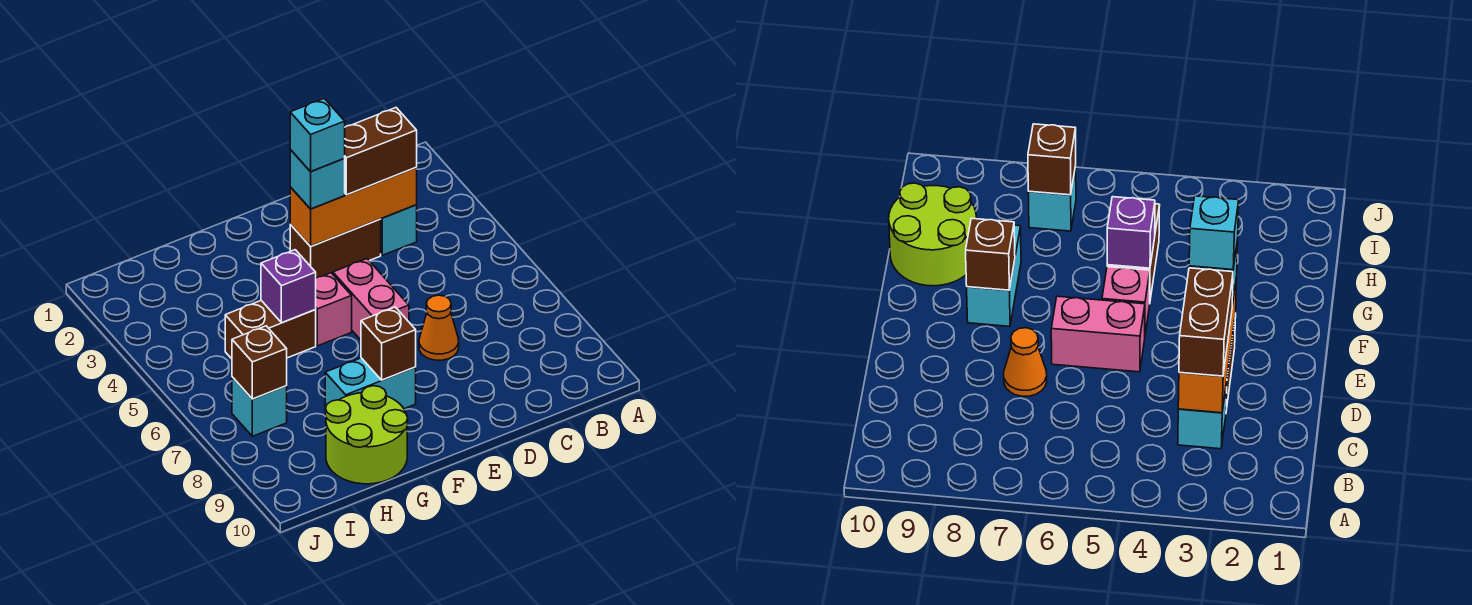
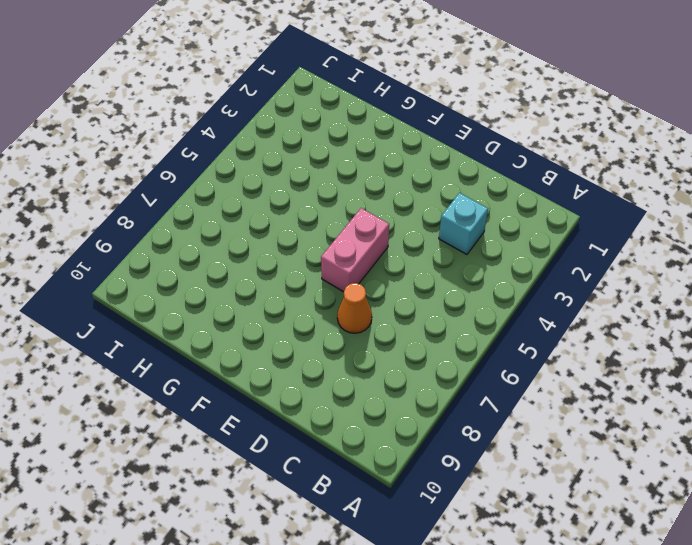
none -> brown 1x2 brick [290,219,381,278]
none -> pink 1x1 brick [316,273,352,346]
none -> cyan 1x2 brick [325,358,416,409]

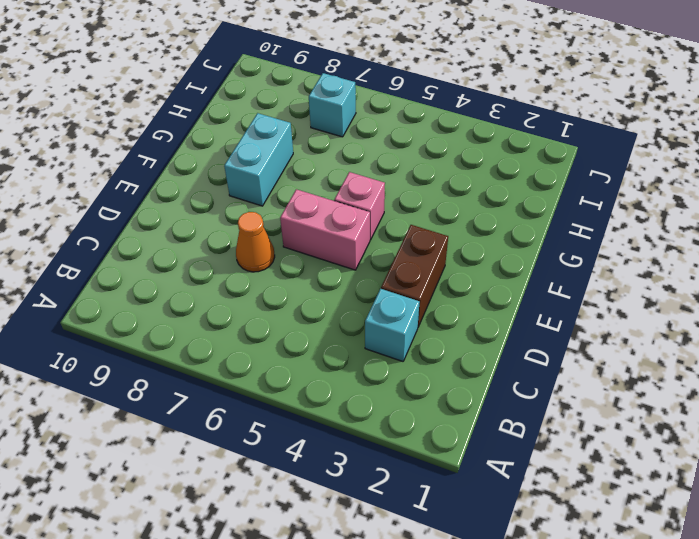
none -> brown 1x2 brick [225,301,316,359]
none -> lime 2x2 round brick [325,386,408,484]
none -> orange 1x3 brick [290,168,417,246]

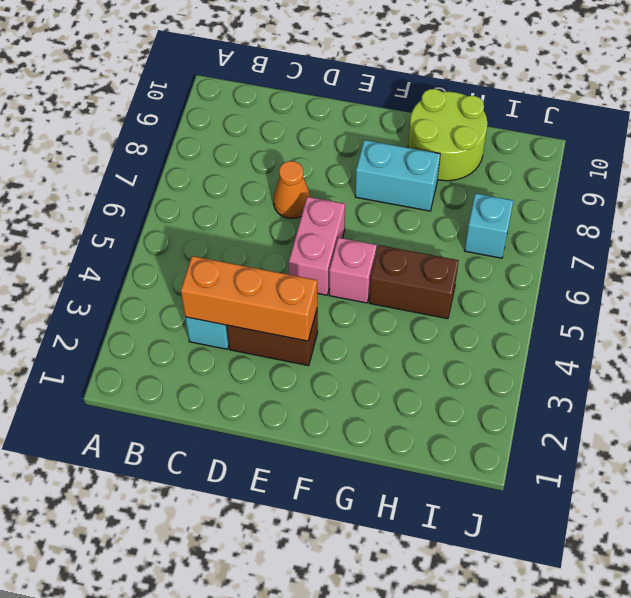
none -> brown 1x1 brick [361,307,416,380]
none -> purple 1x1 brick [261,250,316,323]
none -> brown 1x1 brick [232,326,287,399]

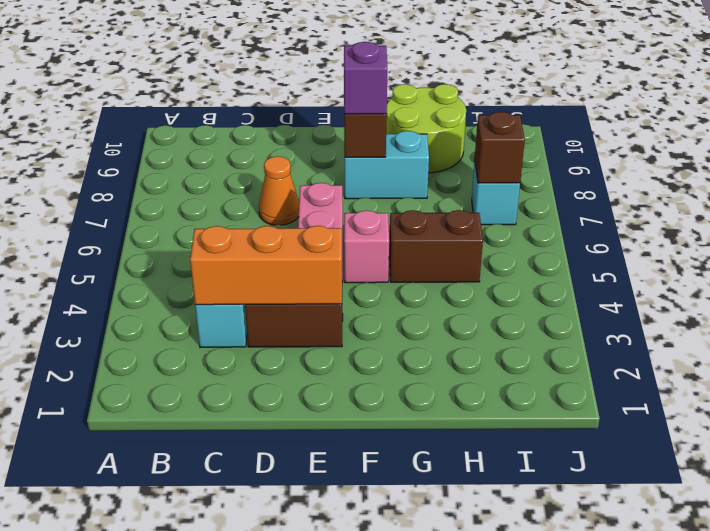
purple 1x1 brick [344,42,387,114] -> purple 1x1 brick moved to [261,250,316,323]
none -> brown 1x2 brick [344,108,417,195]
none -> cyan 1x1 brick [290,150,345,209]
none -> cyan 1x1 brick [290,99,345,172]

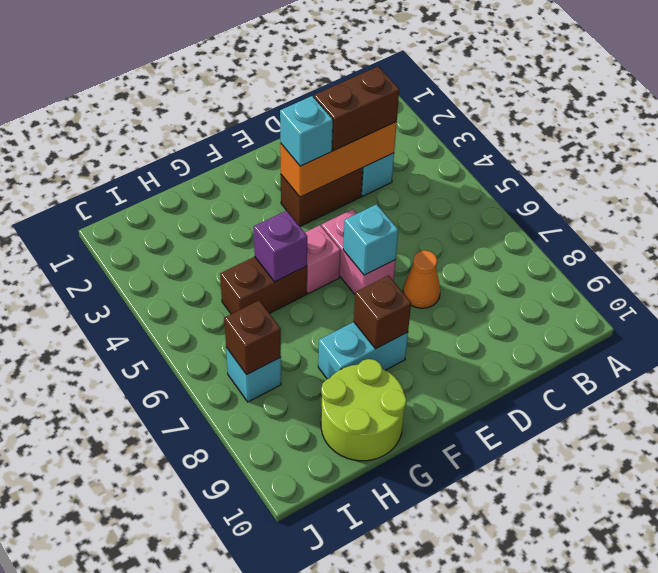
cyan 1x1 brick [343,204,398,275] -> cyan 1x1 brick moved to [290,99,345,172]

